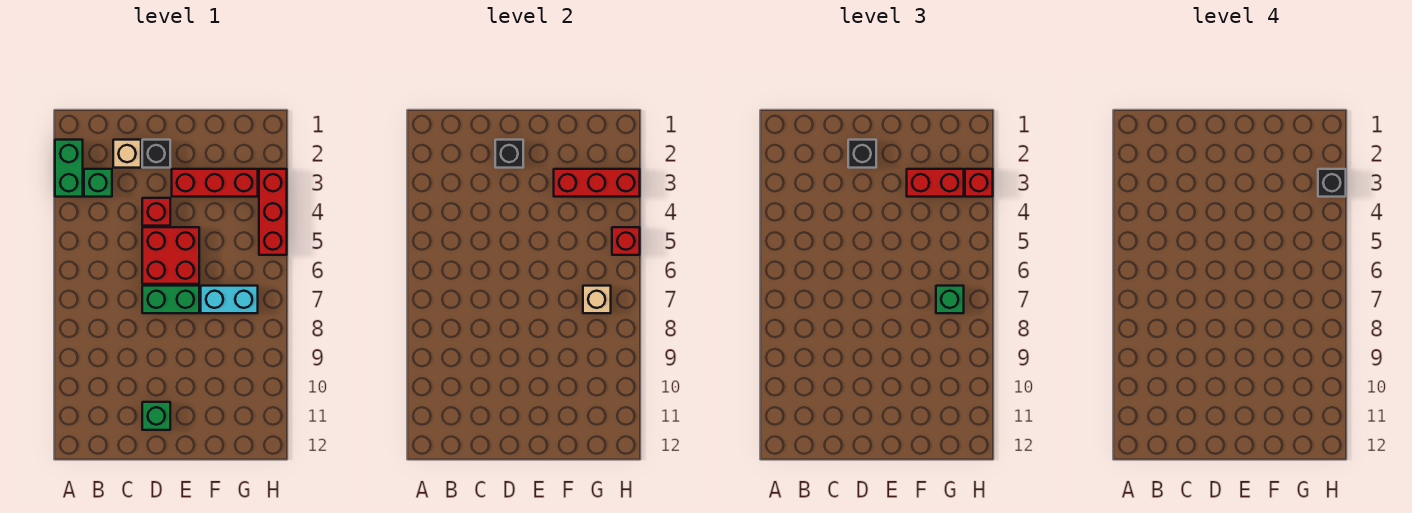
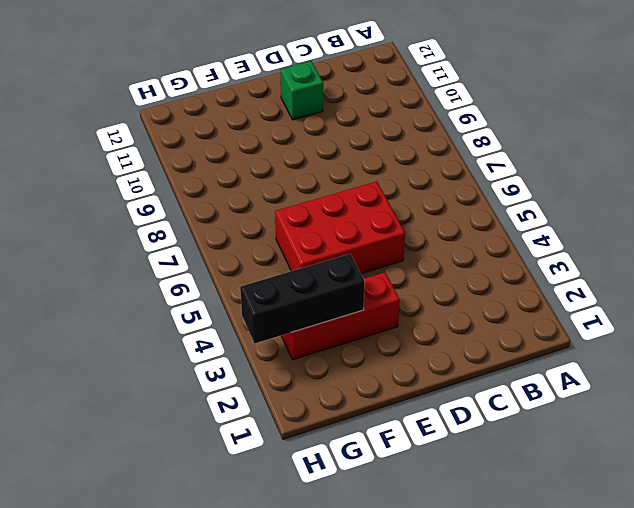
red 2x3 brick [275,181,405,274] -> red 2x2 brick [142,227,199,284]
black 1x3 brick [240,254,365,343] -> red 1x3 brick [554,169,640,197]
none -> green 1x2 brick [55,140,83,197]
none -> green 1x1 brick [84,169,112,197]
none -> tan 1x1 brick [113,140,141,168]

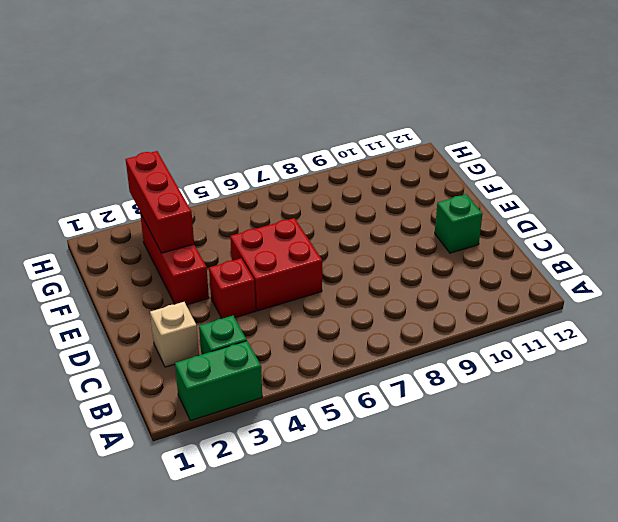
none -> black 1x1 brick [142,140,170,168]
none -> green 1x2 brick [142,286,199,313]
none -> cyan 1x2 brick [201,286,258,313]

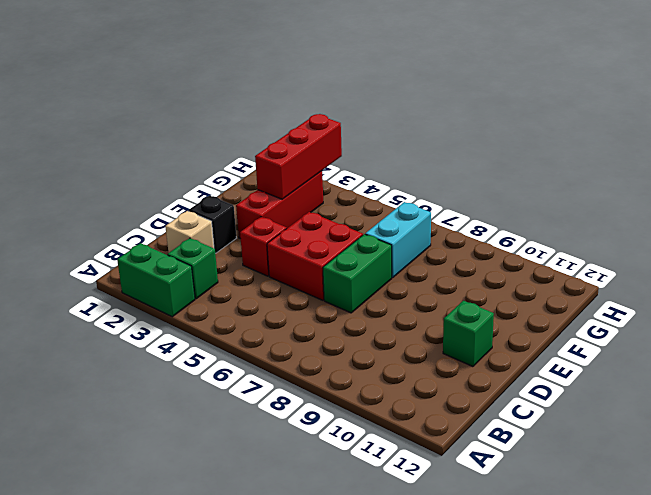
none -> red 1x3 brick [259,169,287,255]
none -> black 1x1 brick [495,140,523,168]
none -> tan 1x1 brick [583,286,611,313]

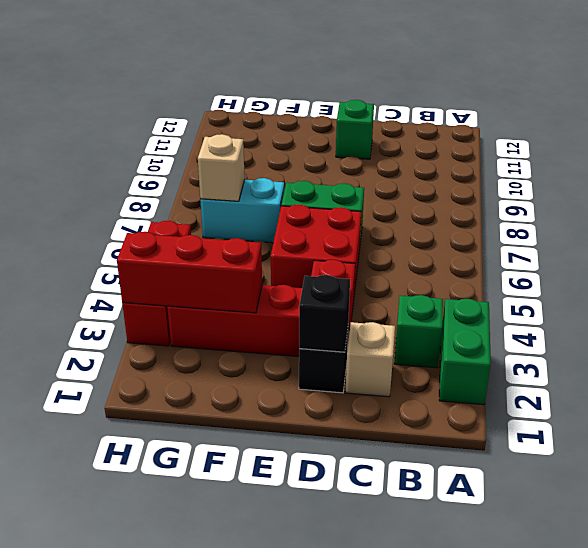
none -> red 1x1 brick [612,227,640,255]
none -> black 1x1 brick [848,140,876,168]
none -> red 1x2 brick [907,169,964,197]

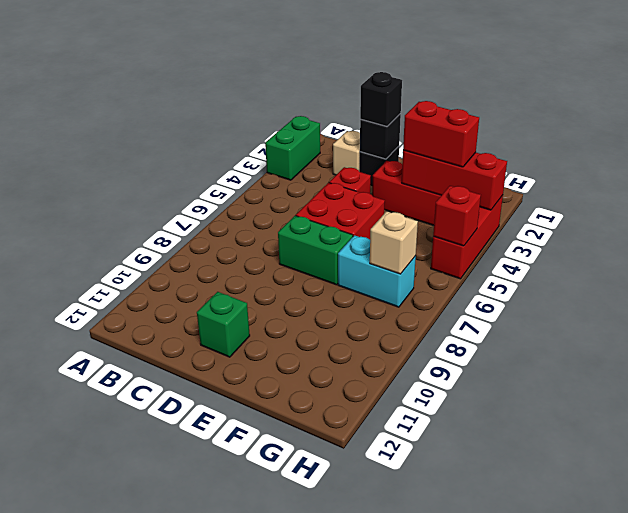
none -> green 1x1 brick [84,169,112,197]
none -> green 1x1 brick [936,286,964,313]
none -> red 1x1 brick [965,169,993,197]

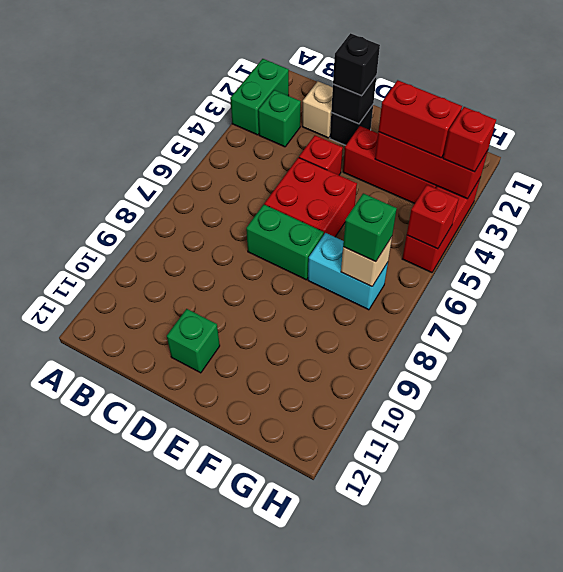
none -> black 1x1 brick [1318,169,1346,197]

